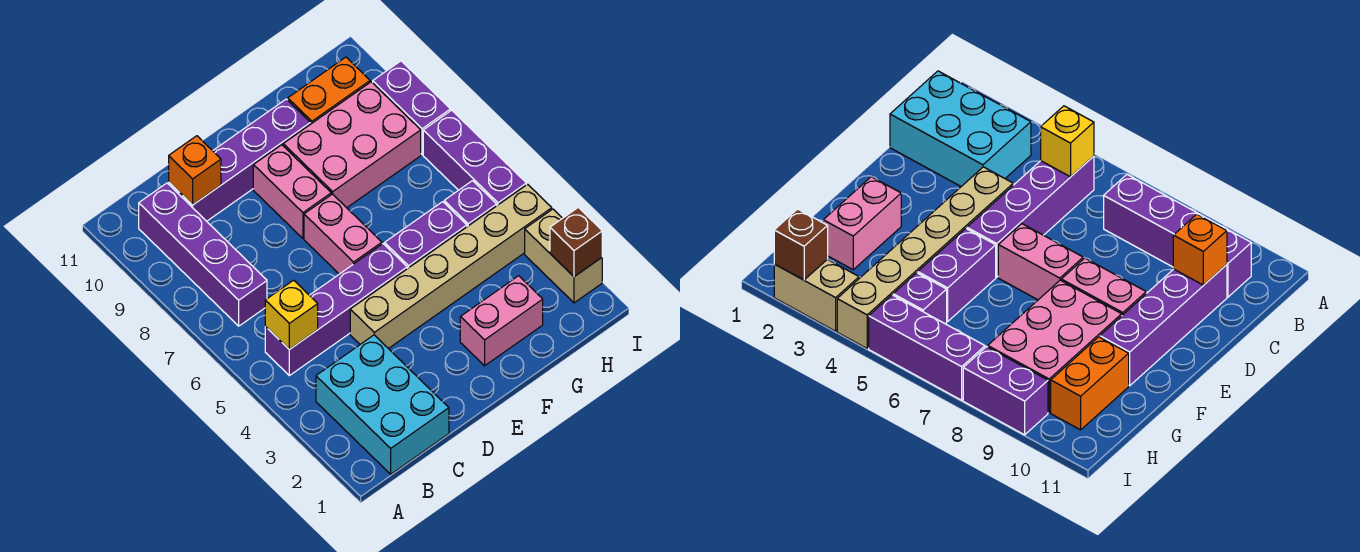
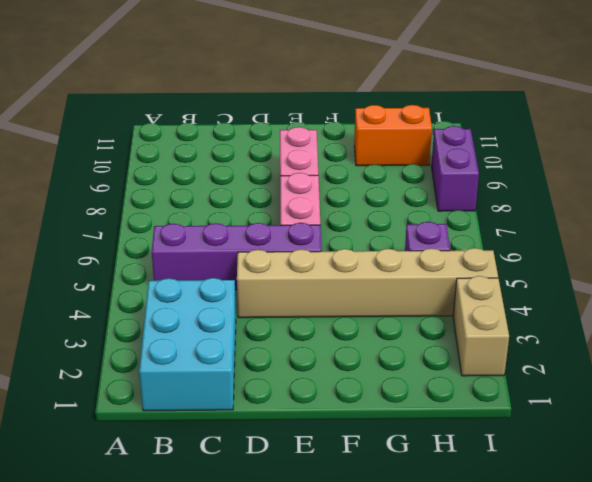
none -> purple 1x4 brick [139,183,267,326]
none -> purple 1x4 brick [169,99,310,221]
none -> pink 1x2 brick [460,276,543,366]

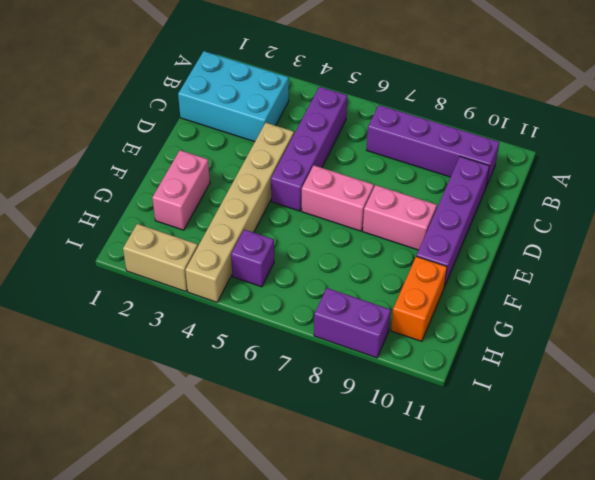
none -> purple 1x2 brick [385,202,467,269]
none -> pink 2x3 brick [283,82,421,208]
none -> purple 1x3 brick [423,110,526,205]

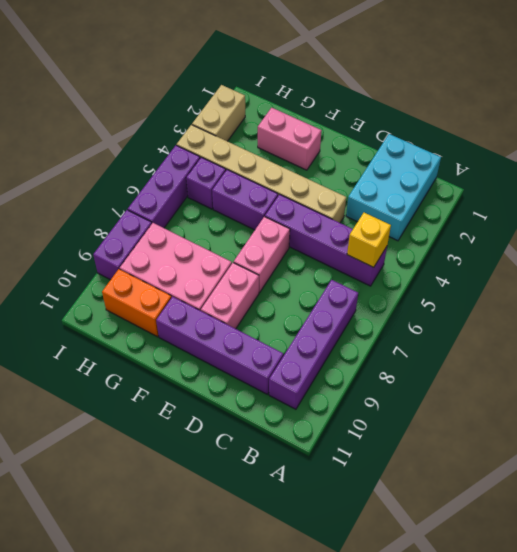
none -> orange 1x1 brick [169,136,221,205]
none -> brown 1x1 brick [550,207,602,277]

